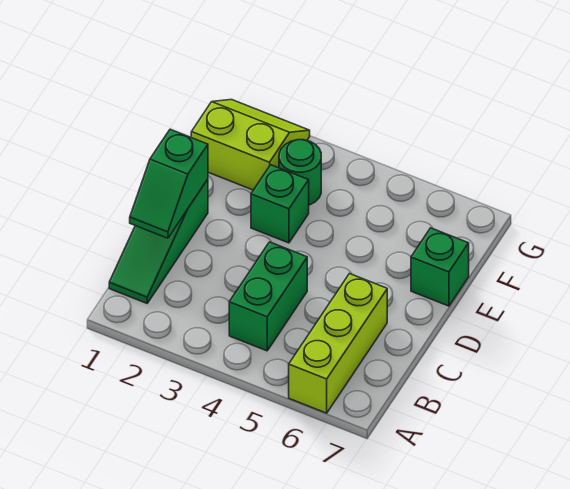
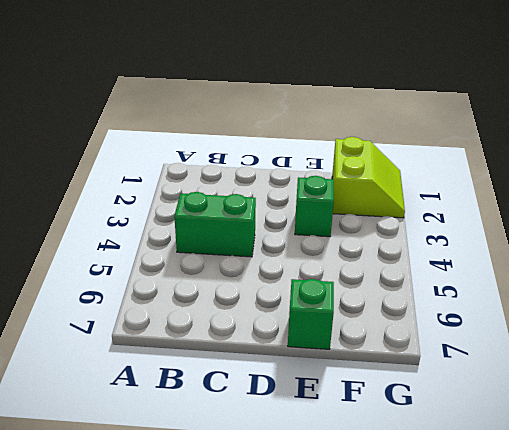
none -> lime 1x3 brick [289,274,387,413]
none -> green 1x3 slope [109,179,208,303]

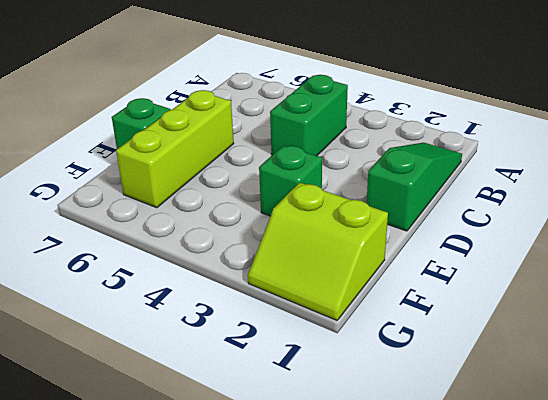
lime 1x3 brick [116,90,234,208] -> lime 1x3 brick moved to [289,274,387,413]
none -> green 1x1 round brick [279,140,321,205]
none -> green 1x2 slope [130,129,208,238]

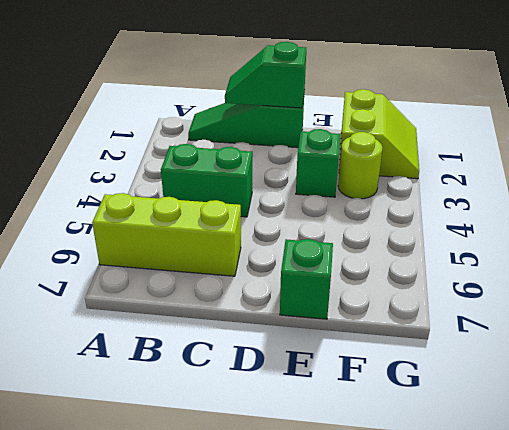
lime 1x1 round brick [338,132,382,199] -> green 1x1 round brick [279,140,321,205]

